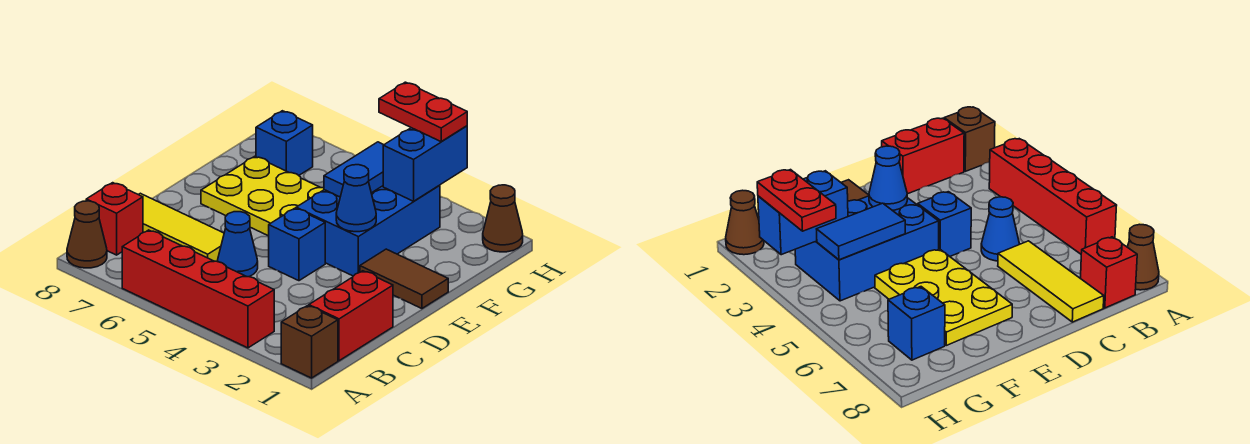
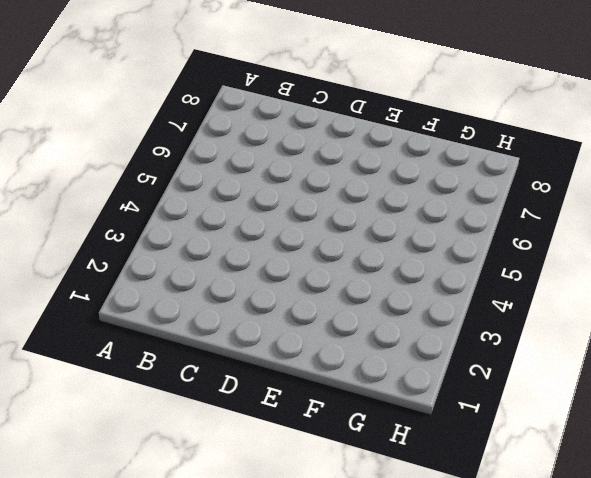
none -> brown 1x1 brick [281,306,338,378]
none -> red 1x4 brick [122,230,274,348]
none -> brown 1x1 cone [67,201,107,268]

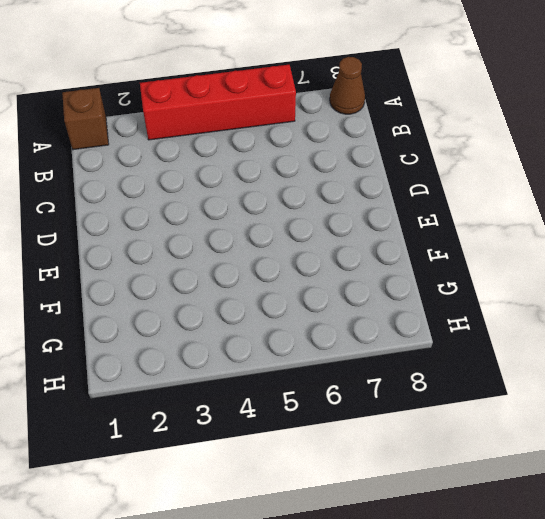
none -> red 1x2 brick [309,271,393,361]
none -> red 1x1 brick [86,183,143,255]
none -> blue 1x1 cone [218,212,258,277]

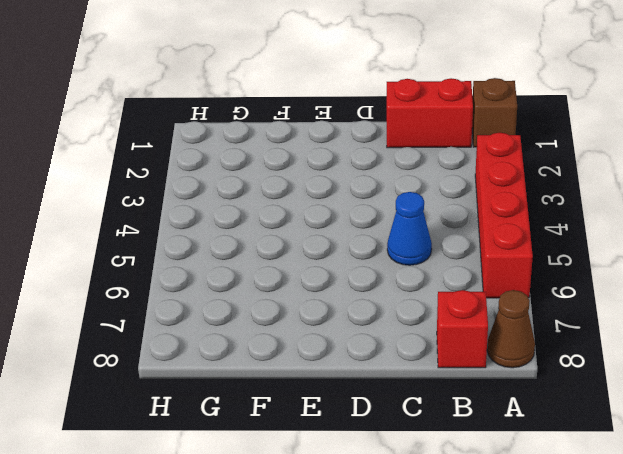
none -> yellow 1x3 tile [139,193,224,262]
none -> blue 1x1 brick [269,208,325,281]
none -> brown 1x2 tile [360,249,448,309]

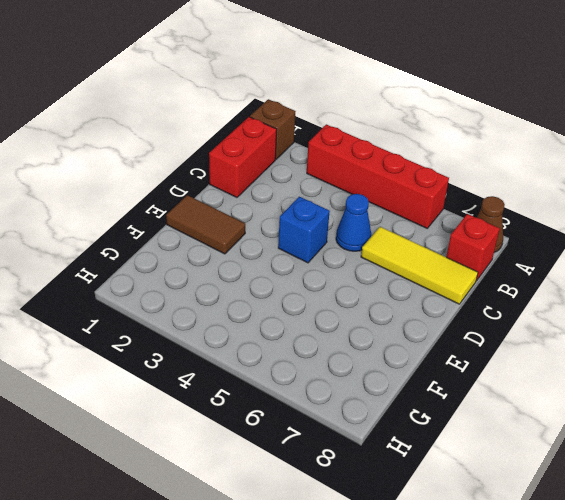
none -> blue 2x3 brick [296,185,440,276]
none -> yellow 2x3 plate [201,156,324,236]
none -> blue 1x1 brick [256,111,313,175]

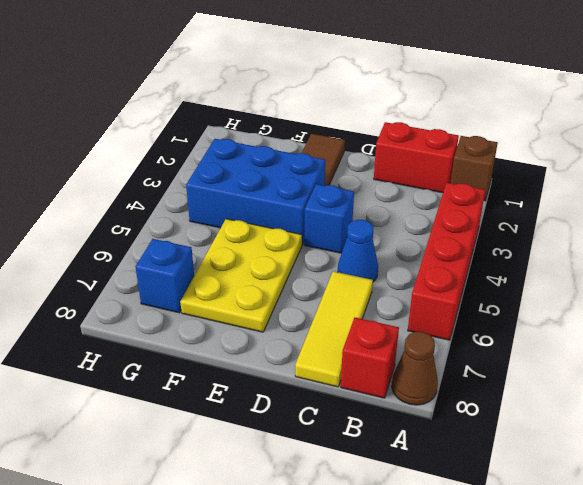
none -> brown 1x1 cone [483,185,523,252]
none -> blue 1x1 cone [336,165,376,232]
none -> blue 1x2 tile [324,142,383,197]

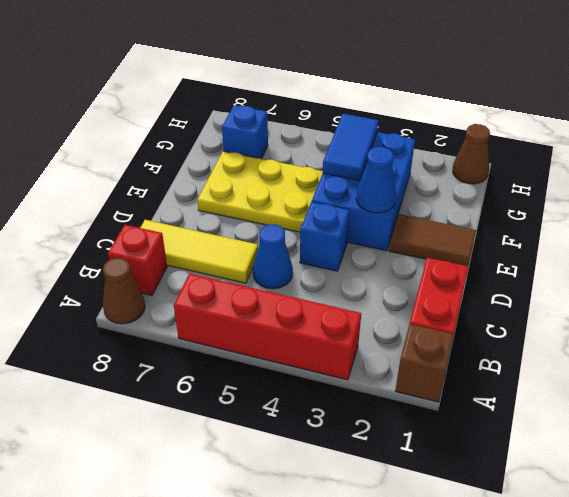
none -> blue 1x2 brick [383,126,467,201]
none -> red 1x2 plate [379,82,467,142]

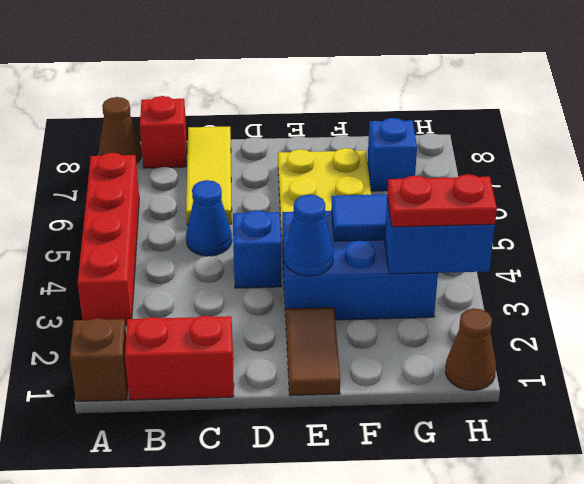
red 1x2 plate [387,174,497,227] -> red 1x2 plate turned to [379,82,467,142]

